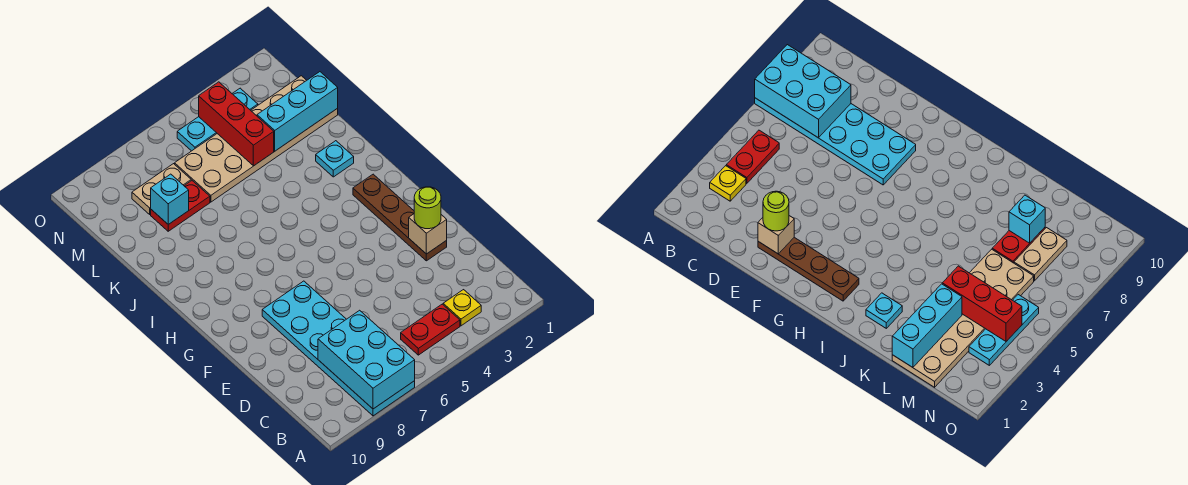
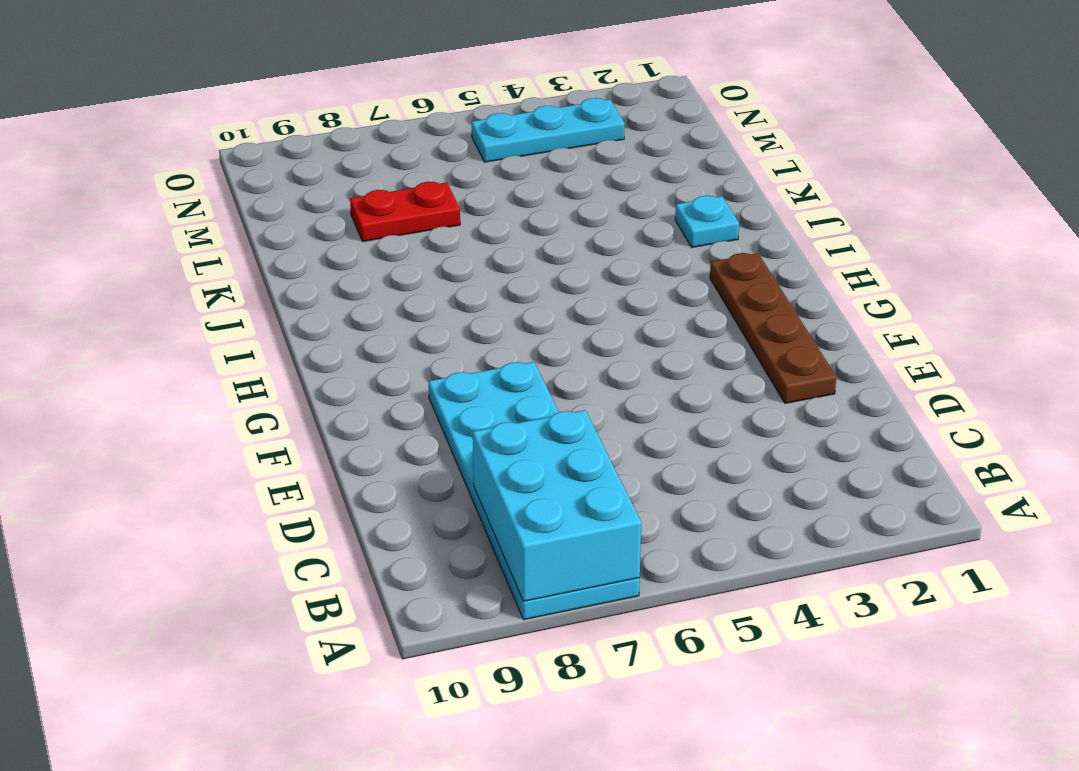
none -> yellow 1x1 plate [443,290,481,326]
none -> red 1x2 plate [401,304,460,355]
none -> tan 2x6 plate [175,76,338,202]

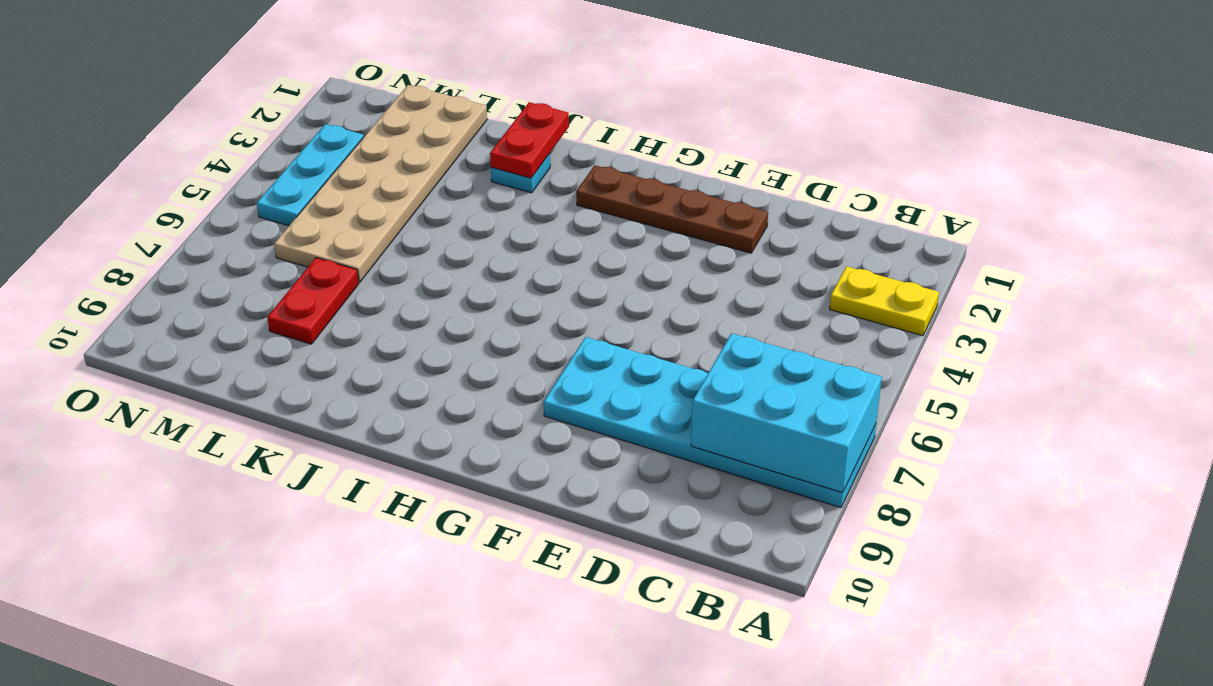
yellow 1x2 plate [830,266,939,336] -> yellow 1x1 plate [443,290,481,326]
red 1x2 plate [490,102,569,178] -> red 1x2 plate moved to [401,304,460,355]
none -> tan 1x2 plate [132,164,191,214]
none -> tan 1x1 brick [409,214,447,254]
none -> cyan 1x3 brick [257,72,338,151]

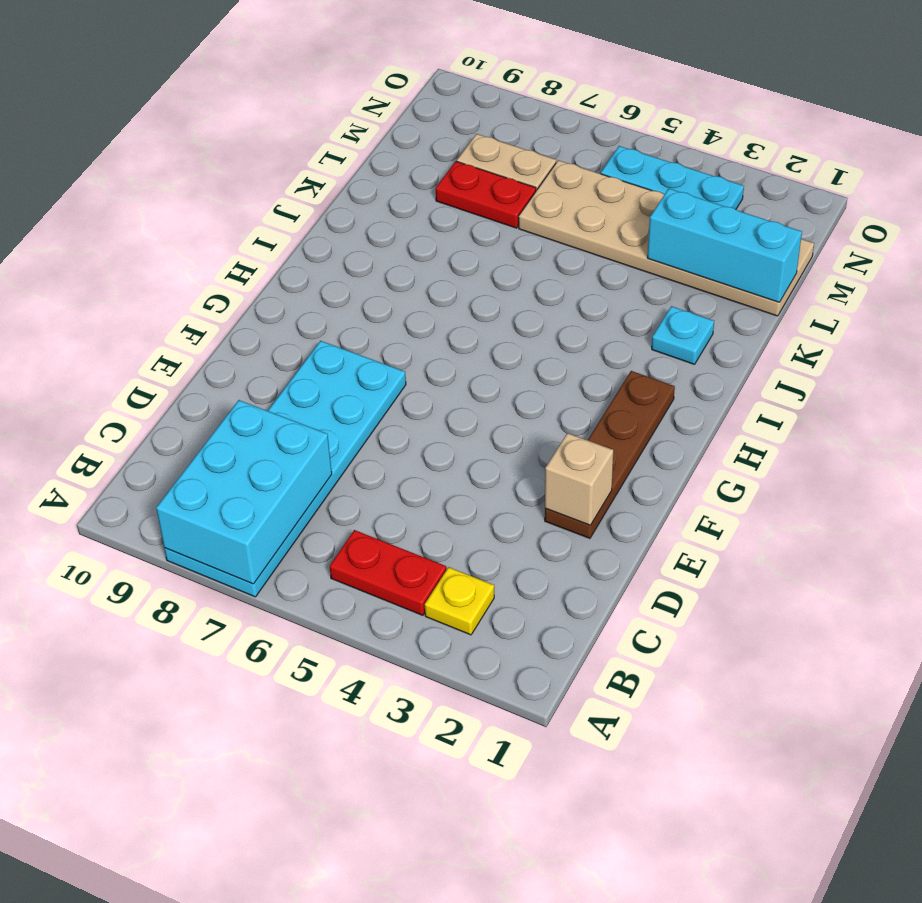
none -> red 1x3 brick [199,82,274,166]
none -> cyan 1x1 brick [151,174,189,224]
none -> lime 1x1 round brick [414,187,441,229]

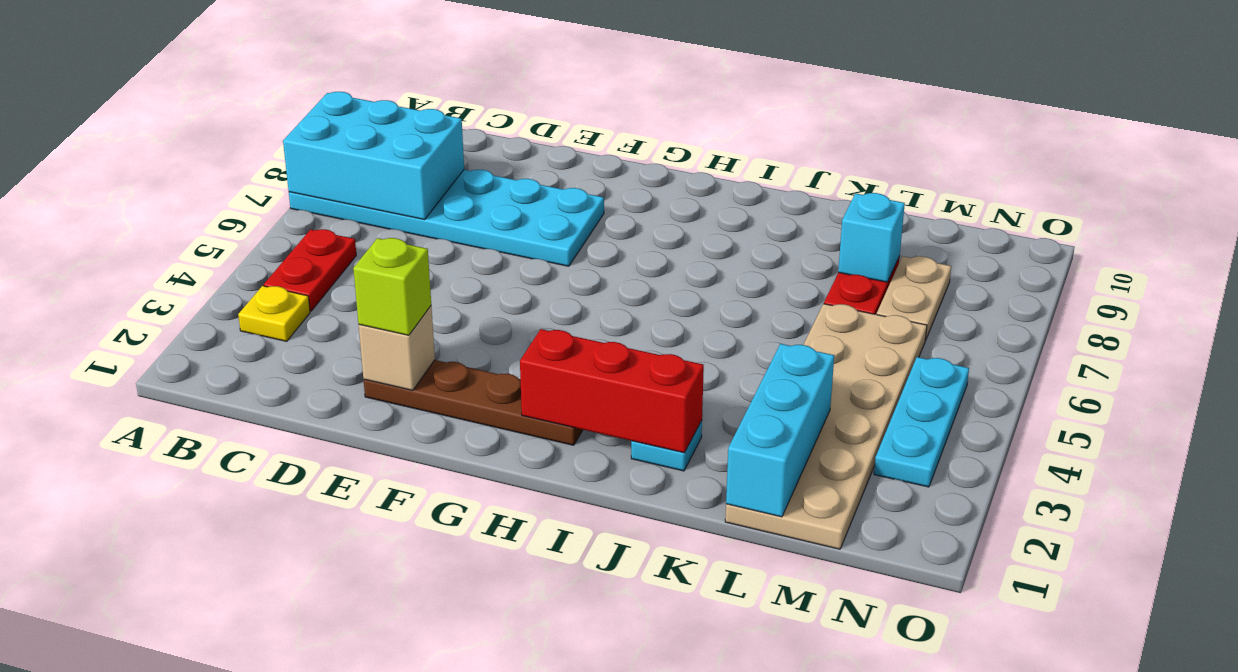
lime 1x1 brick [353,238,431,335] -> lime 1x1 round brick [414,187,441,229]
red 1x3 brick [520,329,704,453] -> red 1x3 brick moved to [199,82,274,166]

